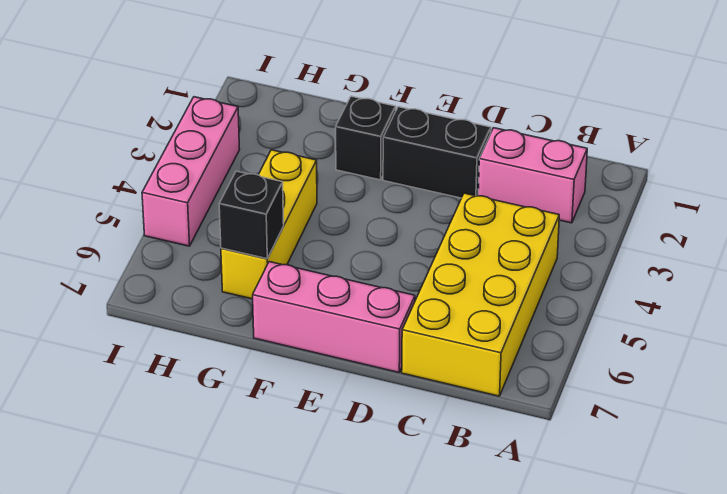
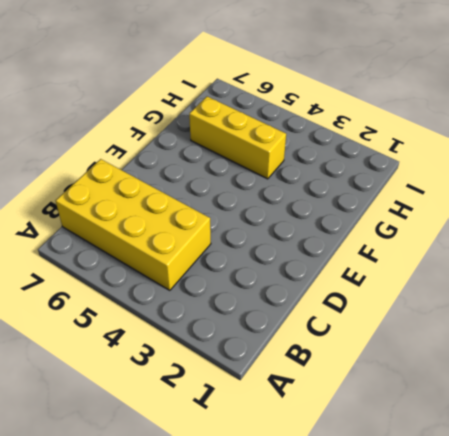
none -> pink 1x2 brick [478,128,587,223]
none -> black 1x2 brick [383,107,491,198]

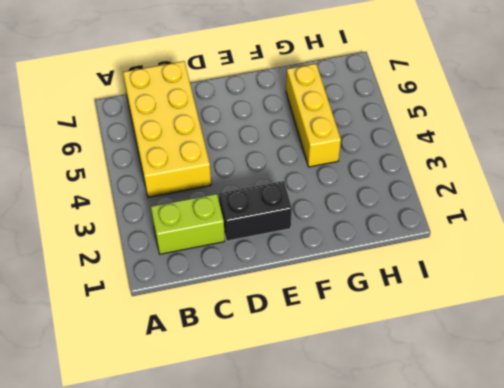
lime 1x2 brick [151,194,225,254] -> pink 1x2 brick [478,128,587,223]
none -> pink 1x3 brick [253,262,415,372]
none -> black 1x1 brick [336,96,396,180]

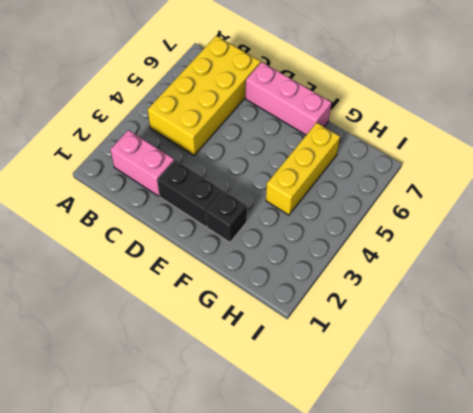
none -> pink 1x3 brick [142,97,240,246]
none -> black 1x1 brick [219,171,284,259]

